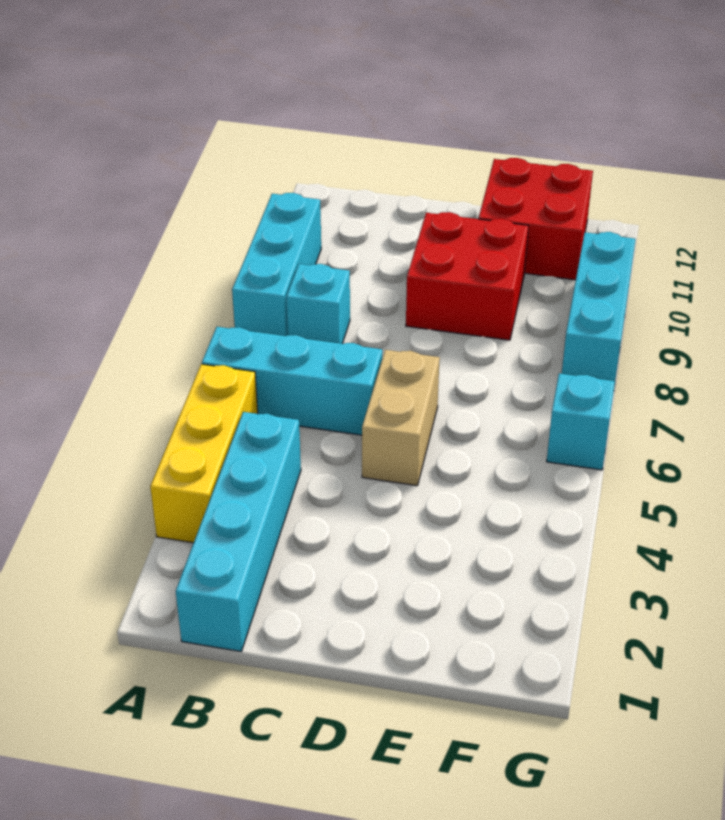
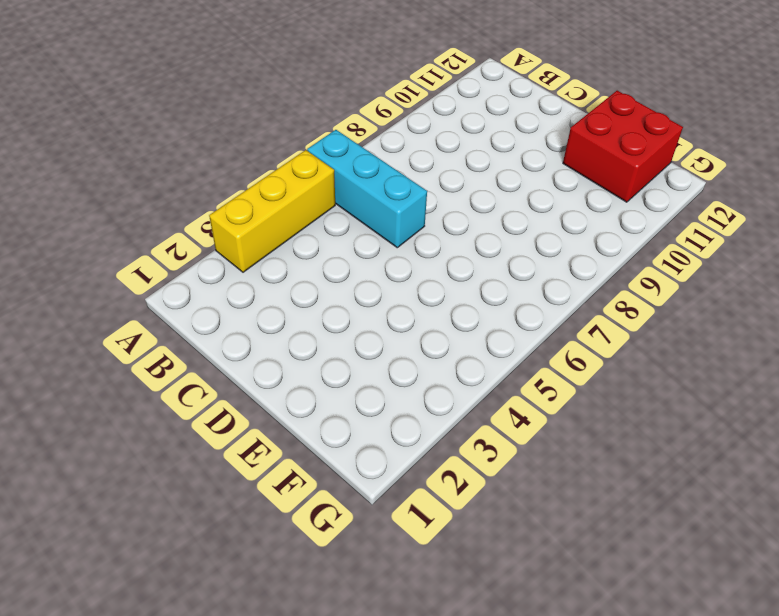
none -> cyan 1x3 brick [232,193,321,336]
none -> cyan 1x4 brick [176,412,301,651]

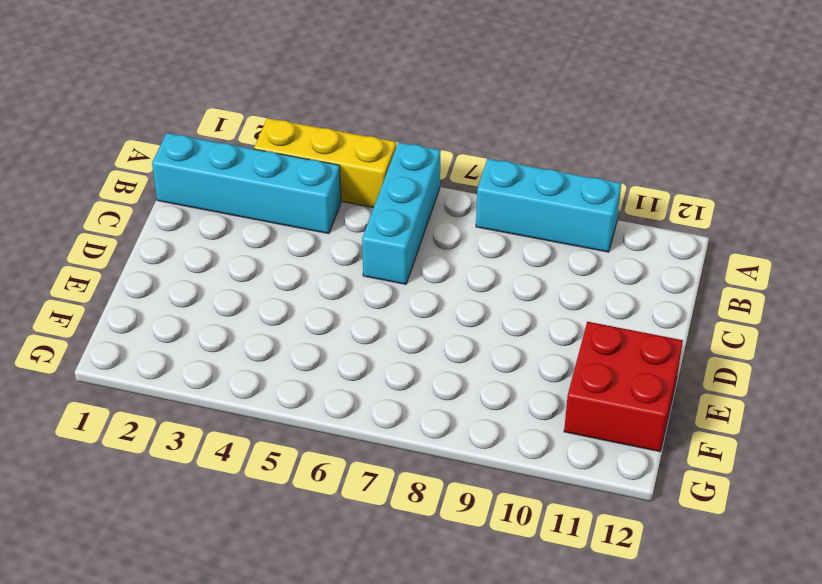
none -> cyan 1x1 brick [286,264,350,344]
none -> tan 1x2 brick [362,350,440,486]

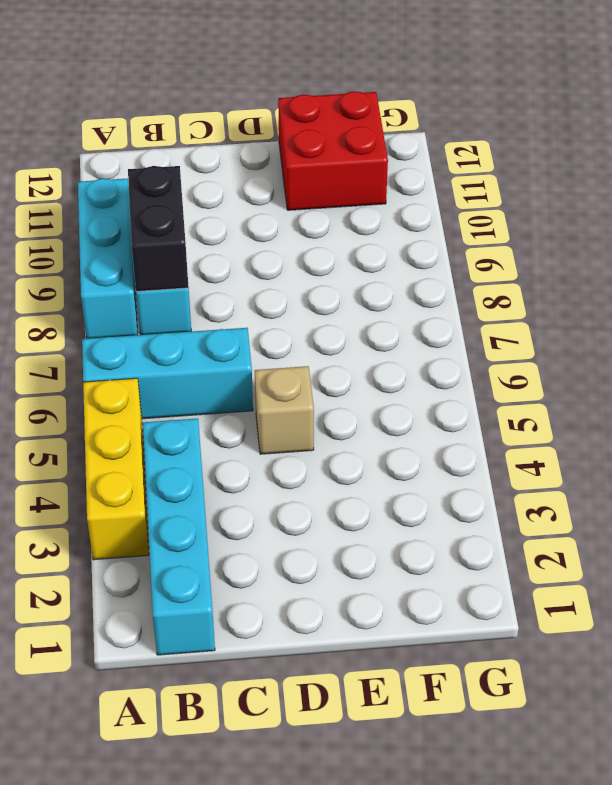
black 1x2 brick [128,166,189,291] -> none
tan 1x1 brick [255,366,314,454] -> tan 1x2 brick [362,350,440,486]
none -> red 2x2 brick [406,212,528,340]
none -> cyan 1x1 brick [547,373,615,470]

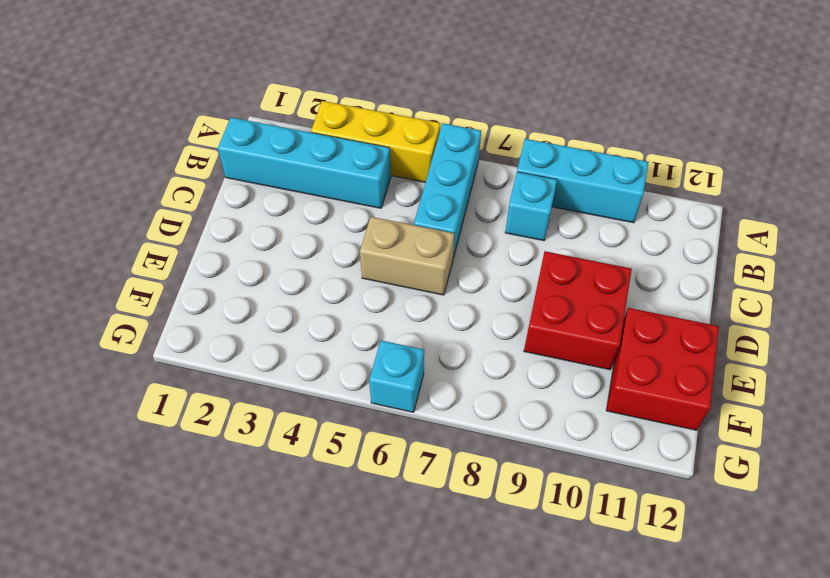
none -> cyan 1x3 brick [562,232,636,381]

